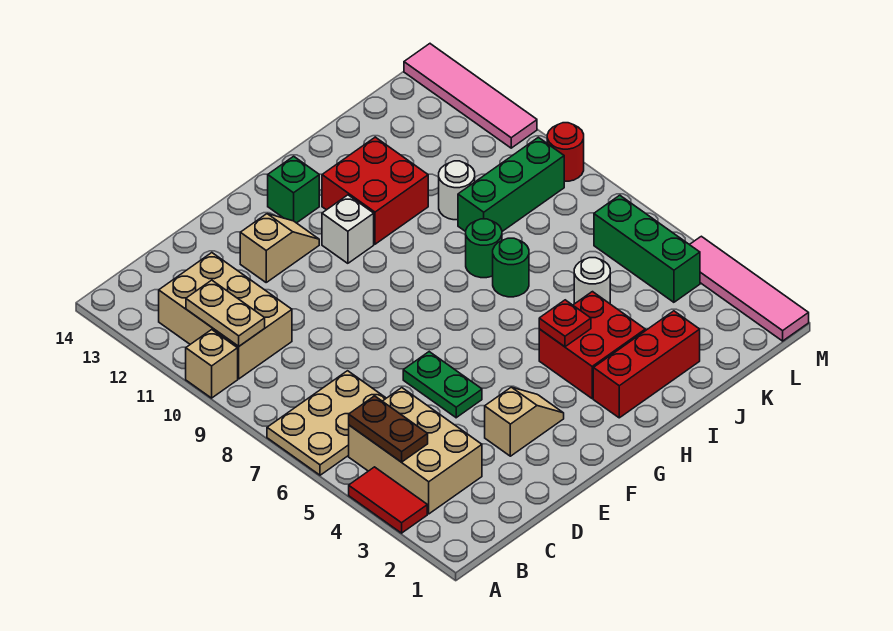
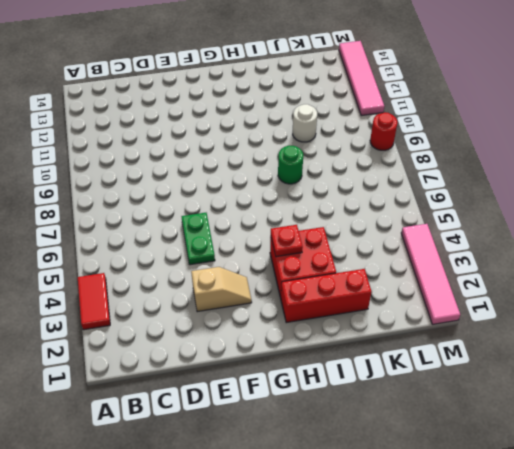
none -> tan 2x3 plate [267,371,386,475]
none -> tan 1x1 brick [186,330,238,398]
none -> tan 2x3 brick [349,388,482,514]

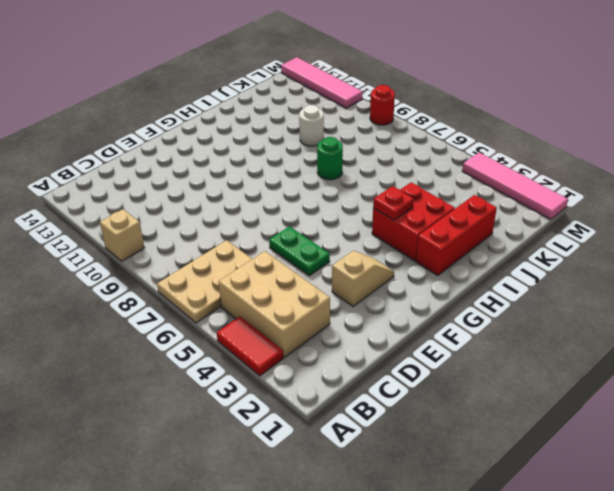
none -> tan 2x3 brick [159,253,292,379]
none -> tan 1x2 slope [240,214,319,282]
none -> white 1x1 brick [322,195,374,263]

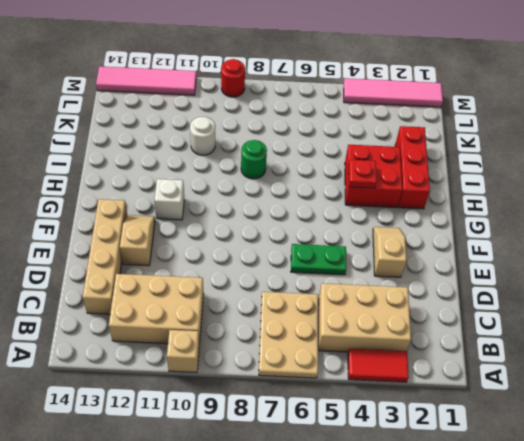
tan 1x4 brick [83,199,128,314] -> none
none -> green 1x1 brick [268,156,319,223]
none -> red 2x2 brick [322,137,428,244]
none -> green 1x1 round brick [493,238,529,297]

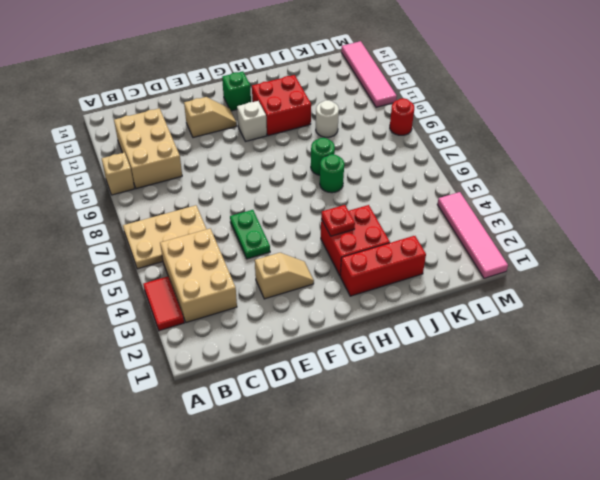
none -> white 1x1 round brick [574,258,610,304]
none -> green 1x3 brick [458,137,564,232]
none -> green 1x3 brick [594,195,700,302]

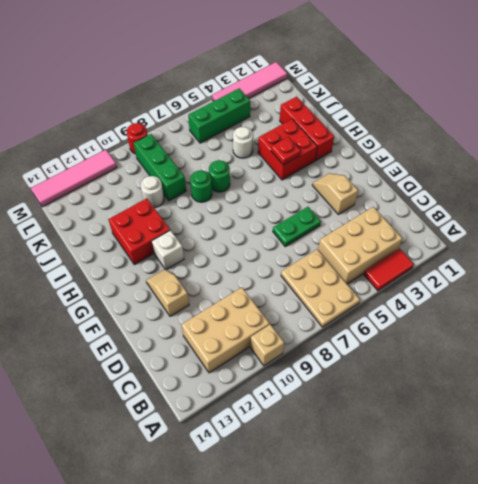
none -> green 1x1 brick [268,156,319,223]
none -> brown 1x2 plate [349,396,428,462]
none -> tan 1x2 plate [186,280,265,346]

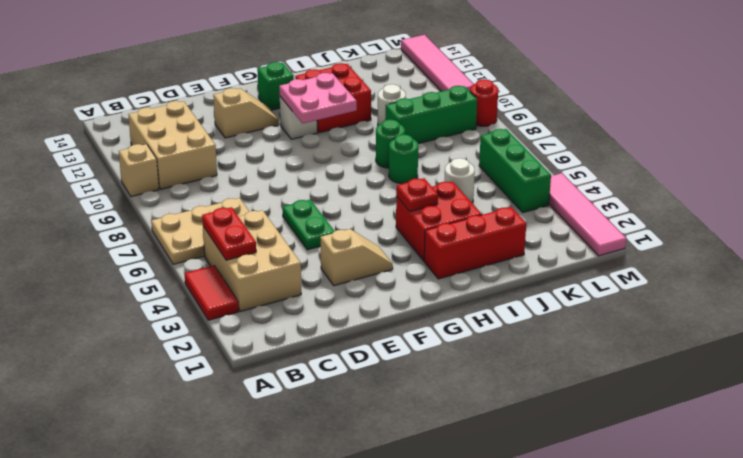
red 1x2 plate [202,207,256,260] -> brown 1x2 plate [349,396,428,462]
pink 2x2 plate [279,73,357,124] -> none
none -> tan 1x2 plate [186,280,265,346]

